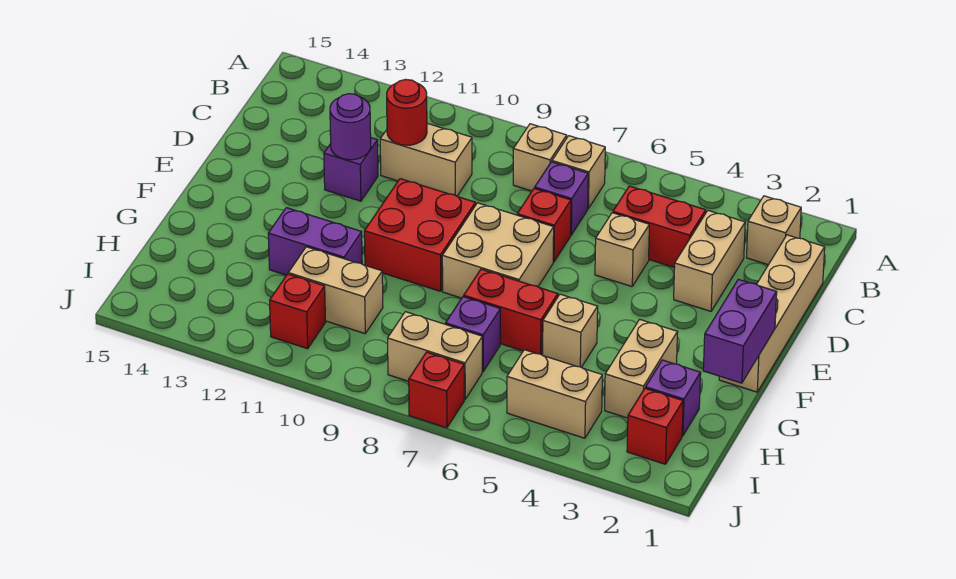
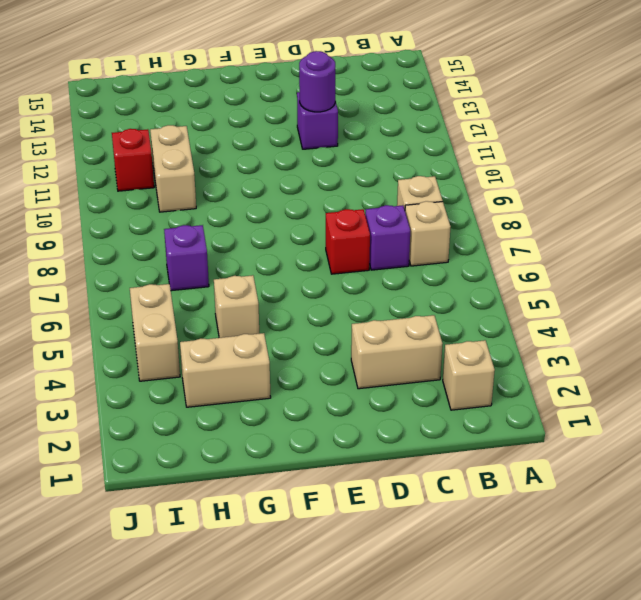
none -> tan 1x4 brick [719,235,825,392]
none -> red 1x2 brick [613,186,706,268]
none -> tan 1x2 brick [380,123,472,196]

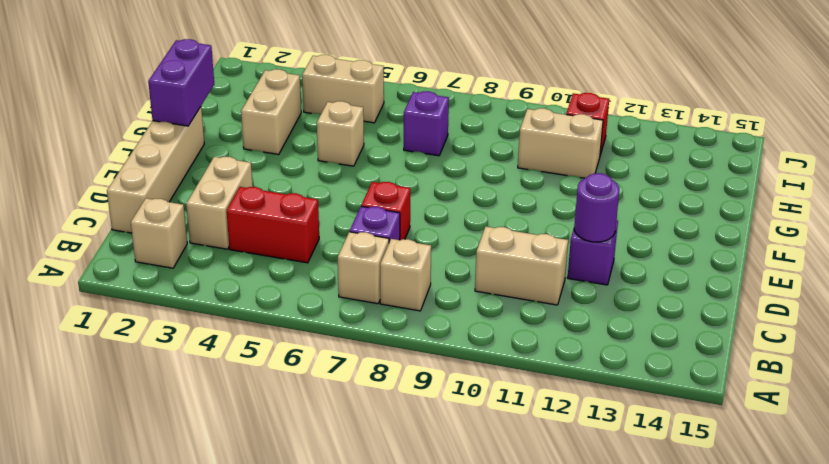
none -> tan 1x1 brick [595,213,649,287]
none -> tan 2x2 brick [442,203,554,298]
none -> red 2x2 brick [364,179,476,291]

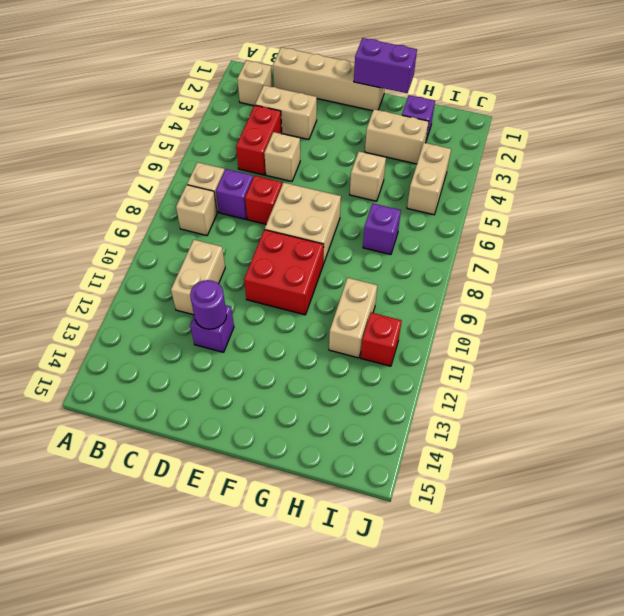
none -> red 1x2 brick [464,269,558,355]
none -> purple 1x2 brick [268,208,362,275]
none -> red 1x1 brick [627,388,683,464]

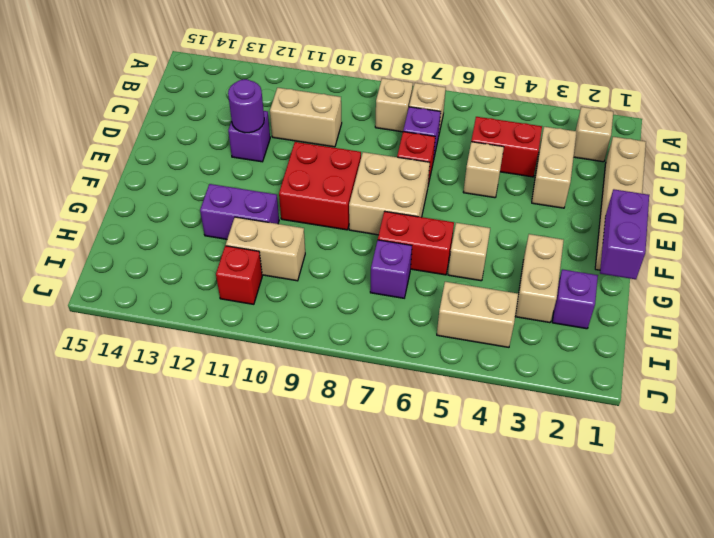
none -> red 1x1 brick [627,388,683,464]
none -> tan 1x2 brick [388,312,482,399]
none -> red 1x1 brick [409,352,464,428]

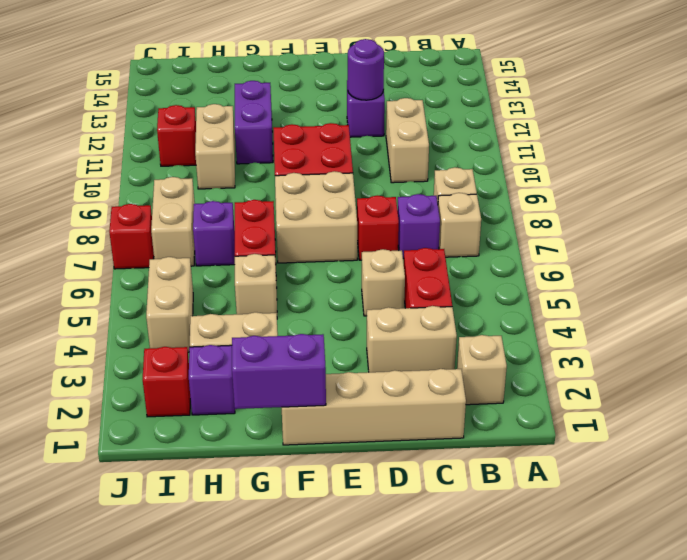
none -> red 1x1 round brick [387,79,427,145]

